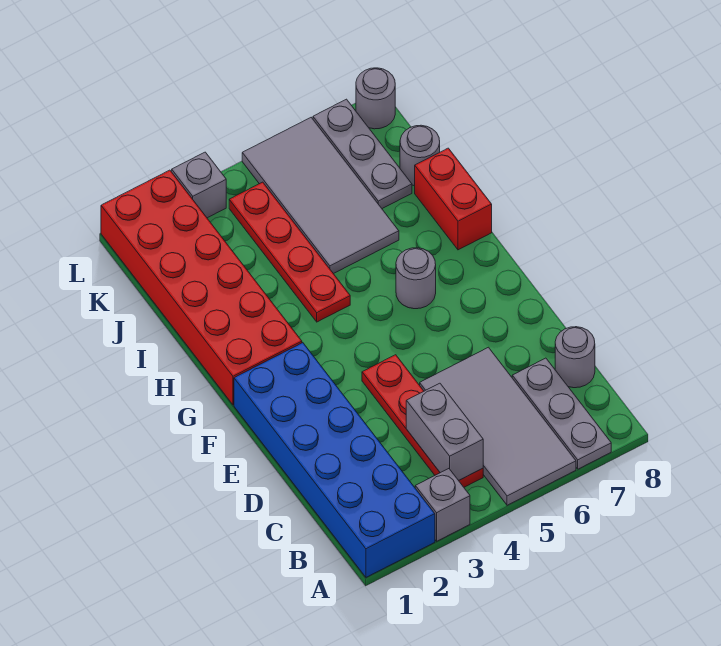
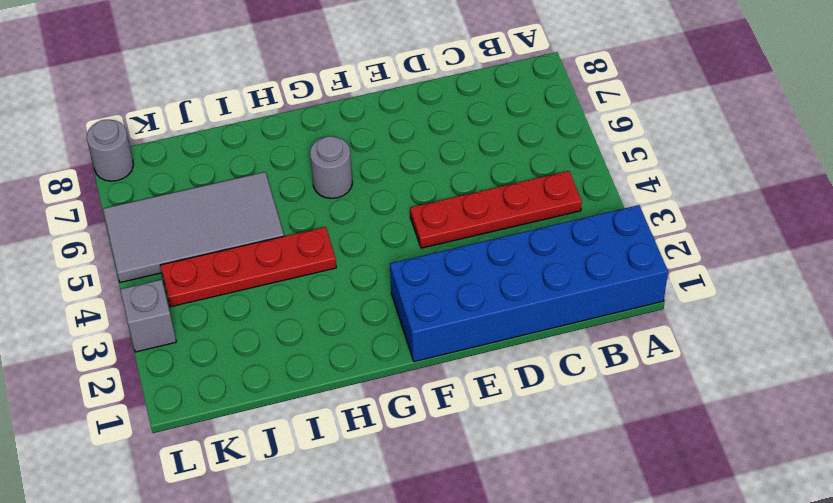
none -> grey 1x1 brick [415,469,470,541]
none -> grey 2x4 tile [420,347,576,505]
none -> grey 1x3 plate [512,358,611,469]

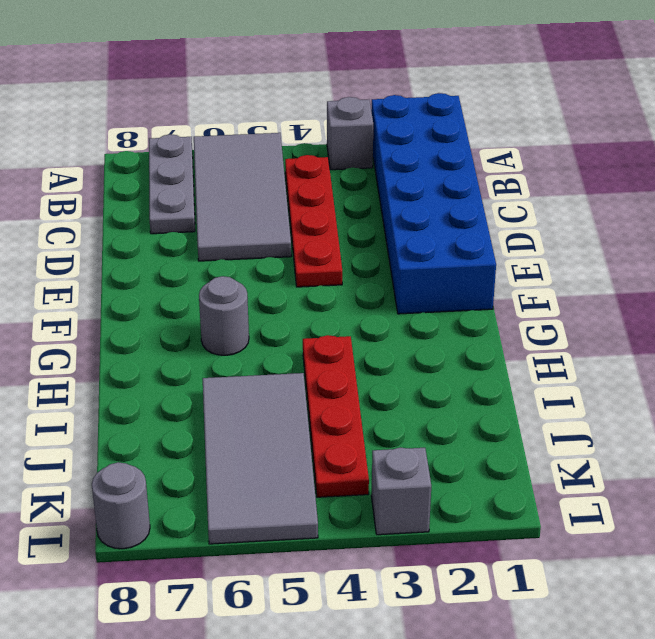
none -> grey 1x1 round brick [555,327,595,388]
none -> red 2x6 brick [101,170,302,405]
none -> red 1x2 brick [415,148,492,250]

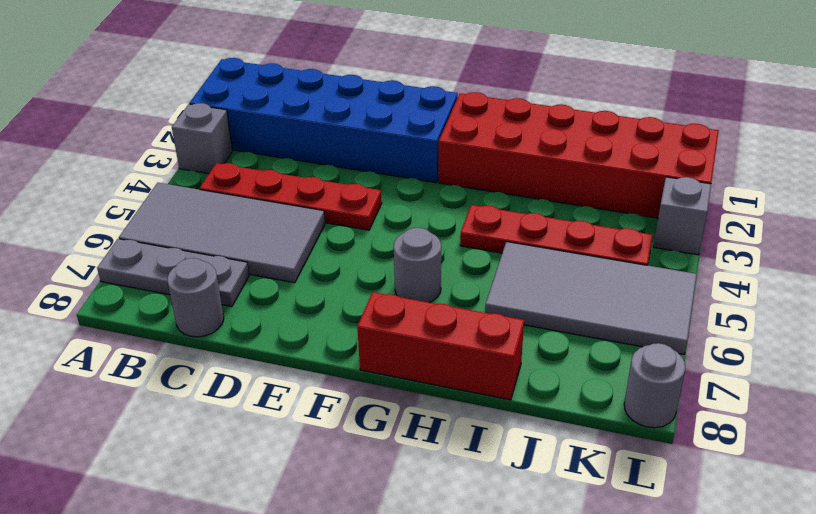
red 1x3 brick [357,292,524,400] -> red 1x2 brick [415,148,492,250]
none -> grey 1x3 plate [313,99,412,209]
none -> grey 1x1 round brick [400,125,440,186]
none -> grey 1x2 brick [406,383,483,480]

